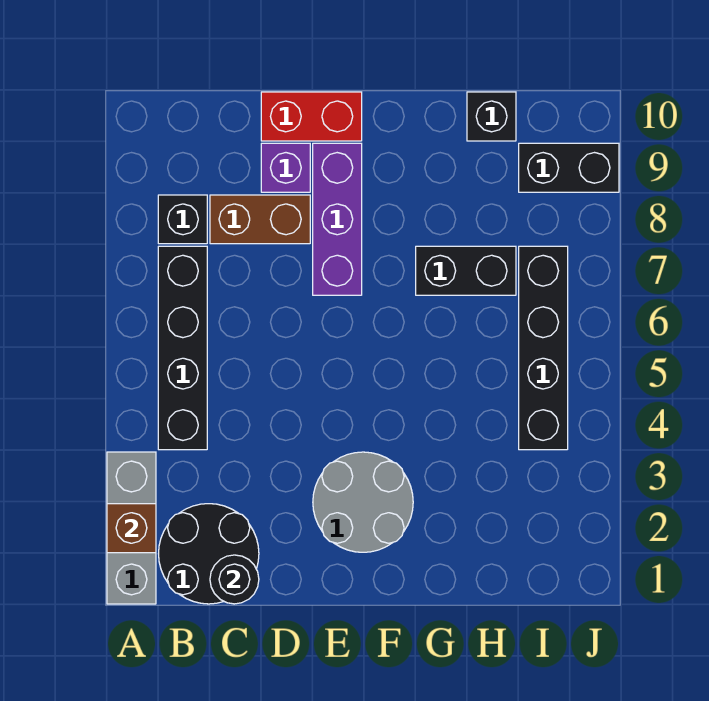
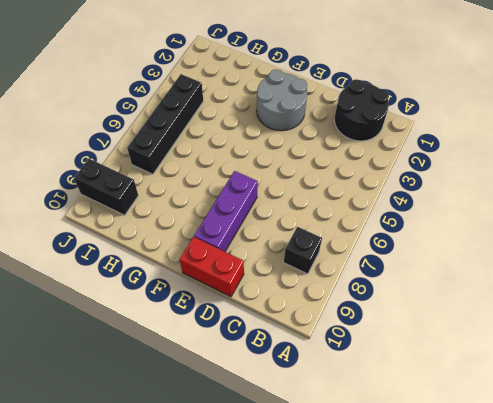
none -> grey 1x3 brick [107,452,156,604]
none -> black 1x4 brick [158,246,207,450]
none -> brown 1x2 brick [210,195,310,244]

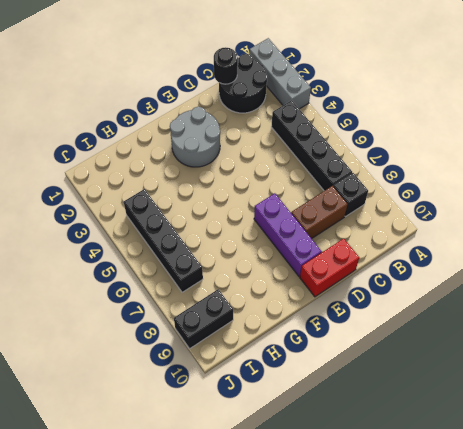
none -> purple 1x1 brick [261,143,310,192]
none -> black 1x2 brick [416,246,516,295]
none -> black 1x1 brick [467,92,516,141]

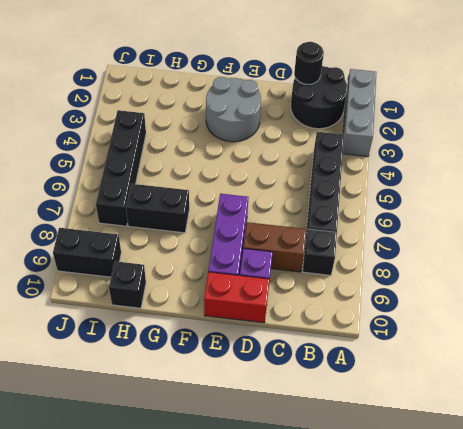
none -> brown 1x1 brick [107,504,156,553]

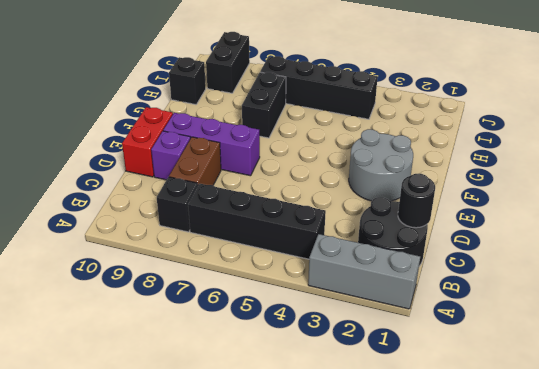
none -> brown 1x1 brick [107,504,156,553]

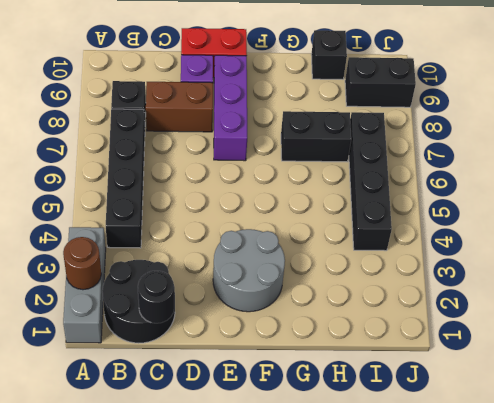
brown 1x1 round brick [63,237,101,290] -> brown 1x1 brick [107,504,156,553]

